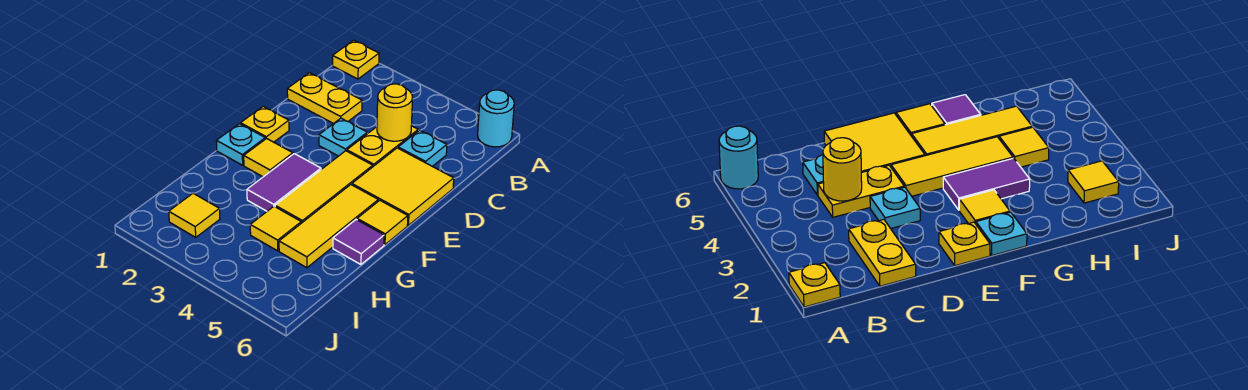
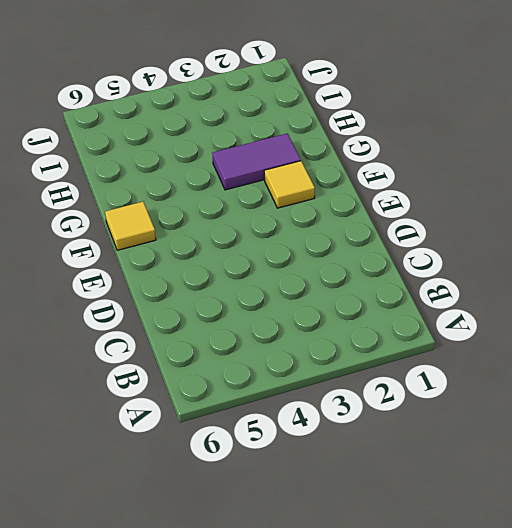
purple 1x2 tile [212,133,301,190] -> purple 1x2 tile turned to [247,154,321,211]
none -> yellow 1x1 plate [333,40,379,79]
none -> cyan 1x1 round brick [478,90,514,147]
none -> yellow 1x2 plate [287,73,362,124]

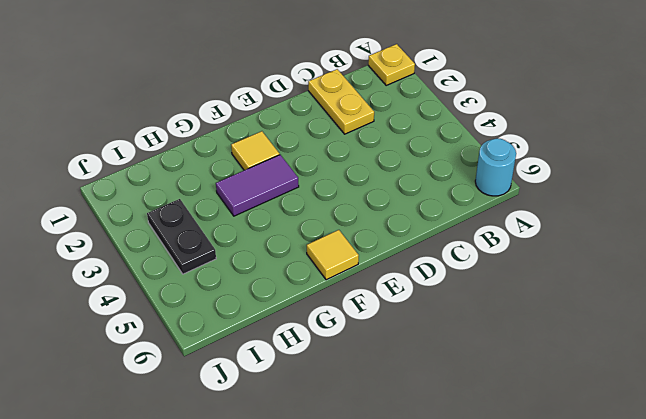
black 1x2 plate [147,199,216,274] -> none
none -> yellow 1x2 plate [347,126,418,166]
none -> cyan 1x1 plate [398,130,447,166]
none -> cyan 1x1 plate [319,118,368,156]

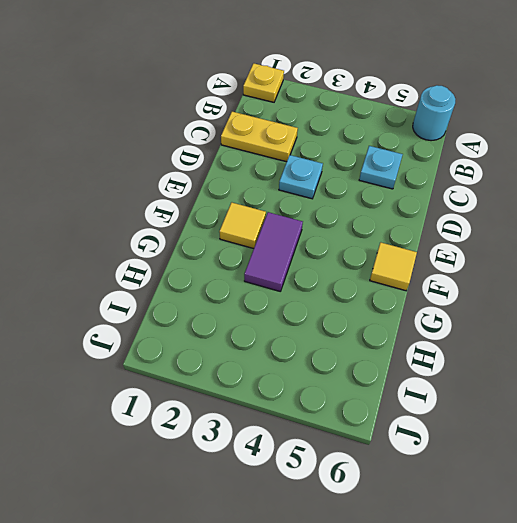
none -> yellow 1x2 plate [347,126,418,166]
none -> yellow 2x2 tile [352,148,454,225]
none -> yellow 1x1 plate [241,106,289,142]

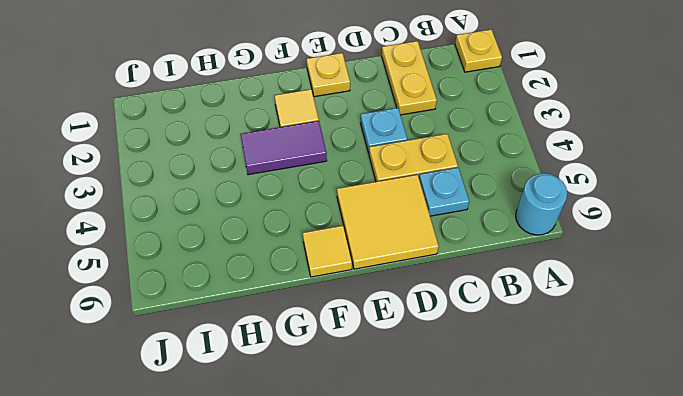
none -> yellow 1x3 tile [275,151,373,223]
none -> cyan 1x1 plate [216,124,265,165]
none -> yellow 1x3 tile [279,185,378,268]

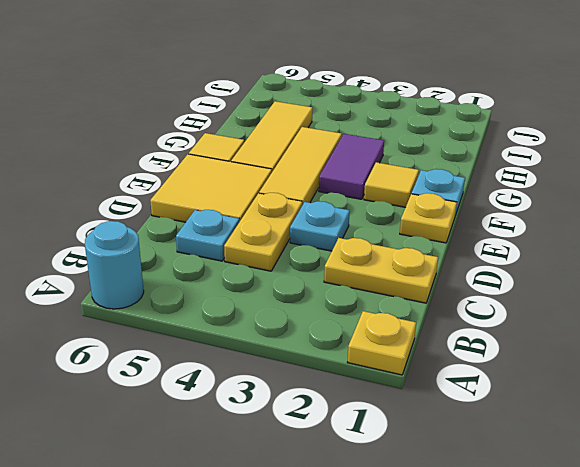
none -> purple 1x1 tile [333,220,384,264]
none -> yellow 1x1 tile [250,206,301,251]
none -> yellow 1x1 tile [169,193,220,237]

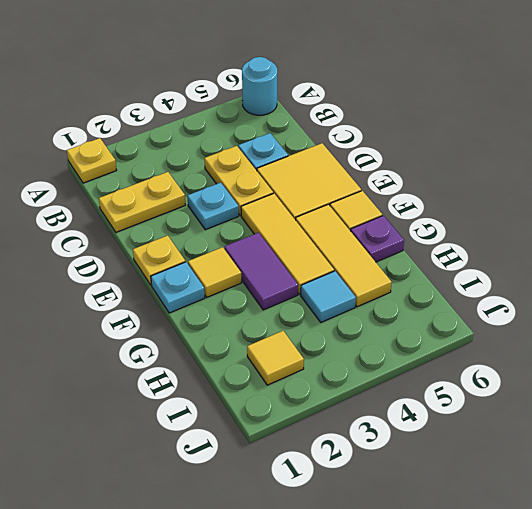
purple 1x1 plate [351,216,404,262] -> purple 1x1 tile [333,220,384,264]
cyan 1x1 tile [301,271,356,322] -> yellow 1x1 tile [250,206,301,251]
none -> yellow 1x1 round brick [377,84,413,141]

